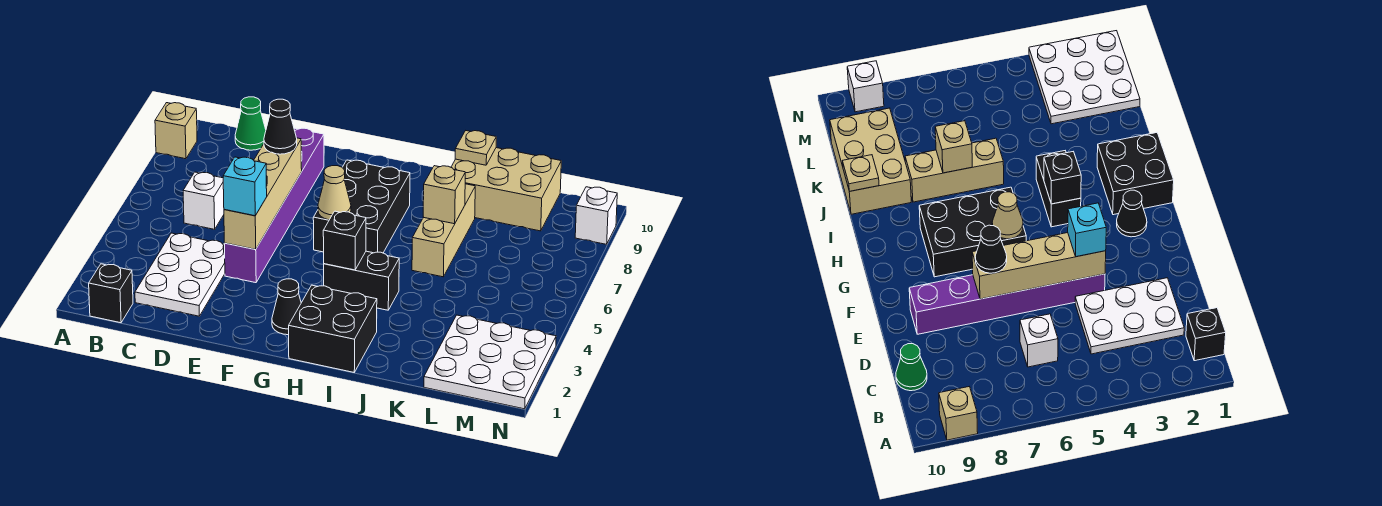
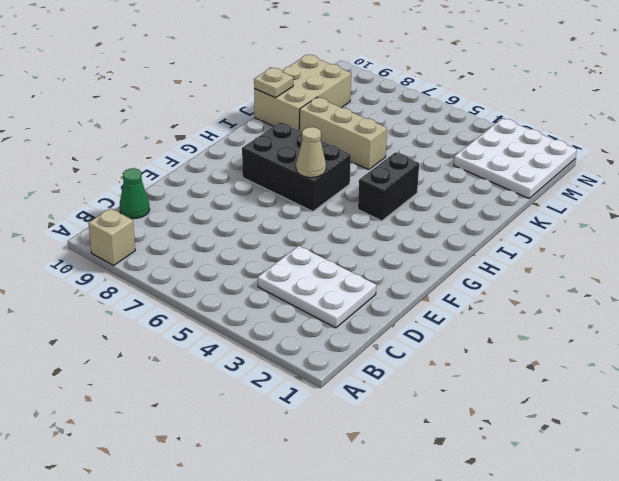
none -> black 1x1 brick [89,264,133,323]
none -> white 1x1 brick [183,172,224,229]
none -> purple 1x6 brick [224,128,324,283]

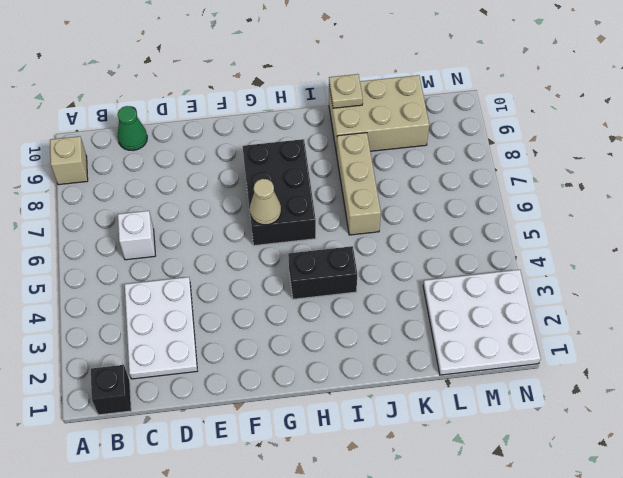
none -> purple 1x6 brick [224,128,324,283]
none -> black 1x1 cone [272,279,301,335]
none -> black 2x2 brick [289,285,377,372]

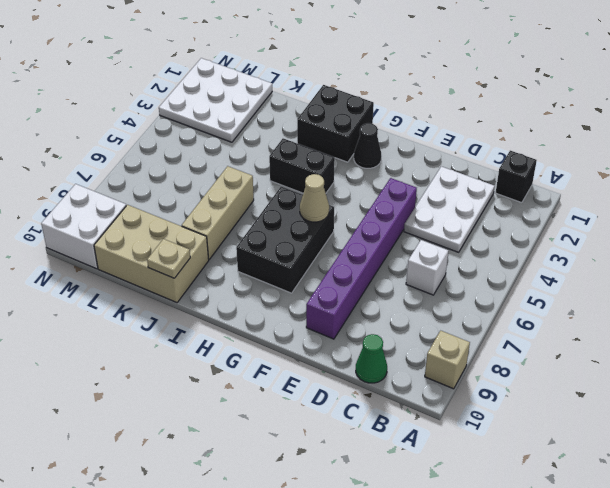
white 2x2 brick [41,184,126,269] -> white 1x1 brick [575,187,617,244]
none -> tan 1x4 brick [224,138,302,249]
none -> black 1x1 brick [323,211,366,270]
none -> tan 1x1 brick [423,166,465,224]

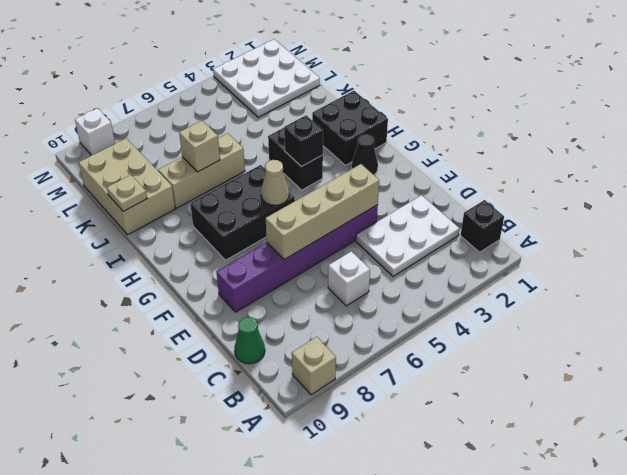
none -> cyan 1x1 brick [223,157,267,216]
none -> black 1x1 cone [264,99,297,154]

